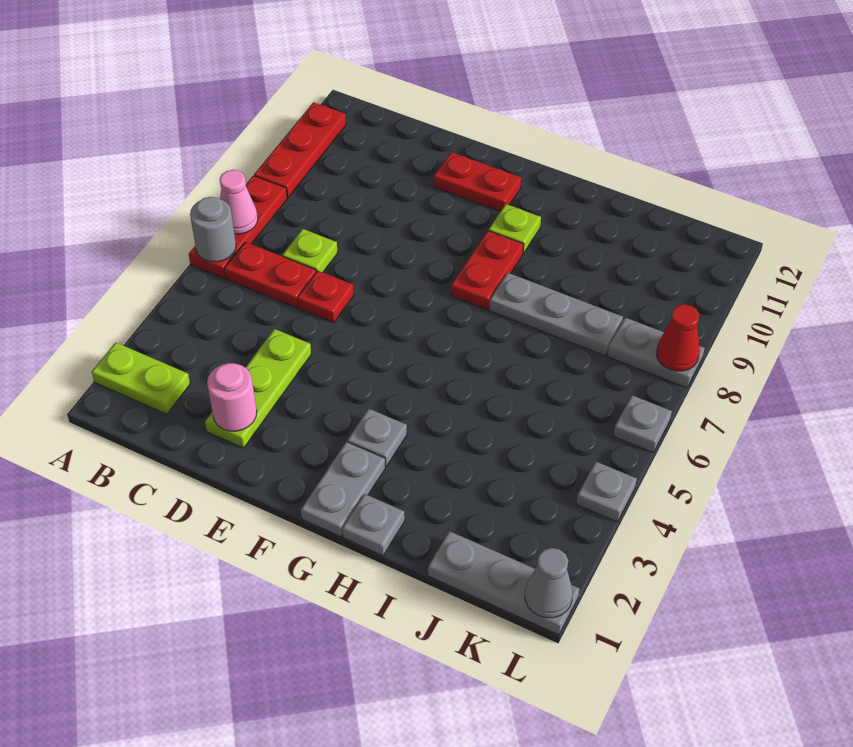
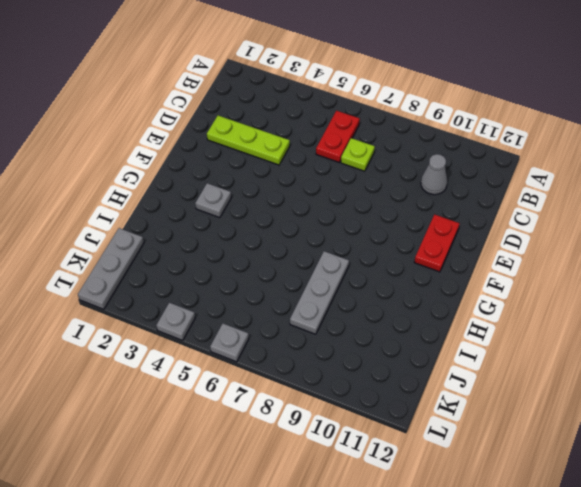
grey 1x1 cone [421,154,447,195] -> grey 1x1 cone moved to [525,548,573,618]
none -> lime 1x2 plate [92,343,190,414]
none -> red 1x3 plate [189,176,287,278]
none -> red 1x3 plate [254,102,346,198]

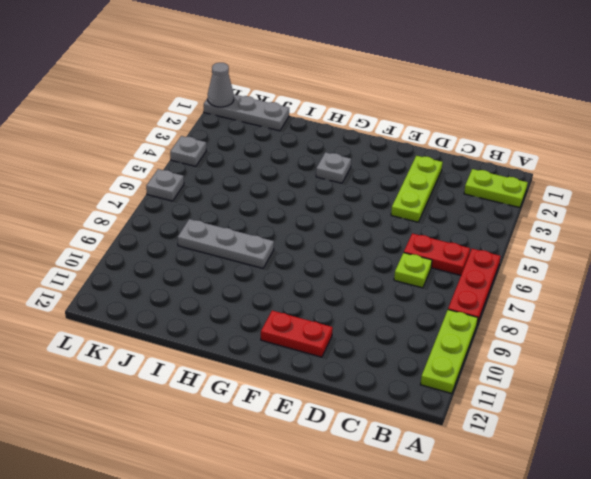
lime 1x3 plate [420,310,478,393] -> red 1x3 plate [254,102,346,198]
none -> red 1x1 plate [298,271,354,323]
none -> grey 1x2 plate [301,442,385,537]
none -> red 1x2 plate [451,231,524,310]

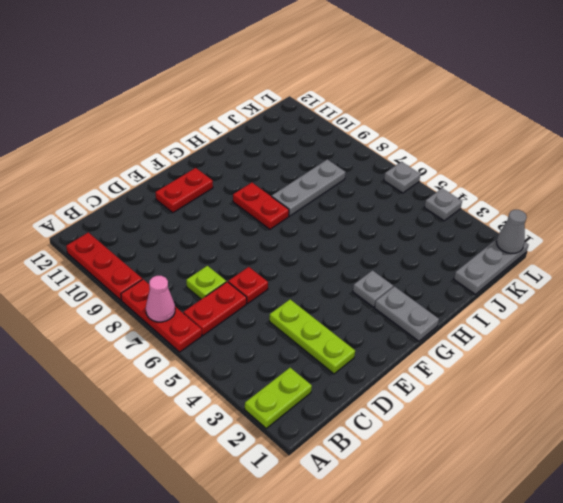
none -> lime 1x1 plate [489,204,541,253]
none -> grey 1x1 plate [342,494,405,556]
none -> grey 1x2 plate [607,318,705,388]

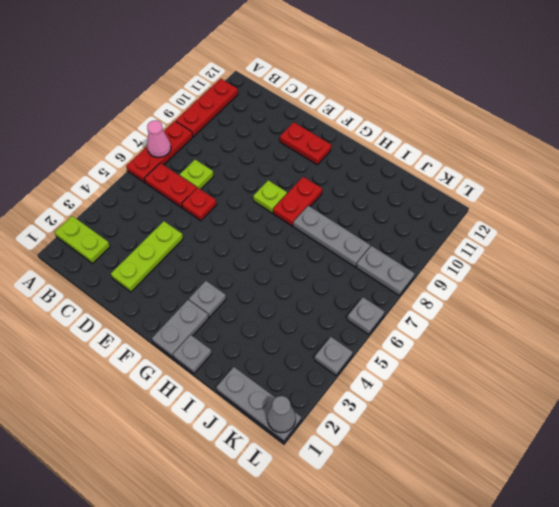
lime 1x1 plate [253,180,287,213] -> lime 1x1 plate moved to [489,204,541,253]
none -> grey 1x1 round brick [190,197,236,262]
none -> pink 1x1 round brick [207,363,257,431]
none -> red 1x1 cone [656,304,700,371]

